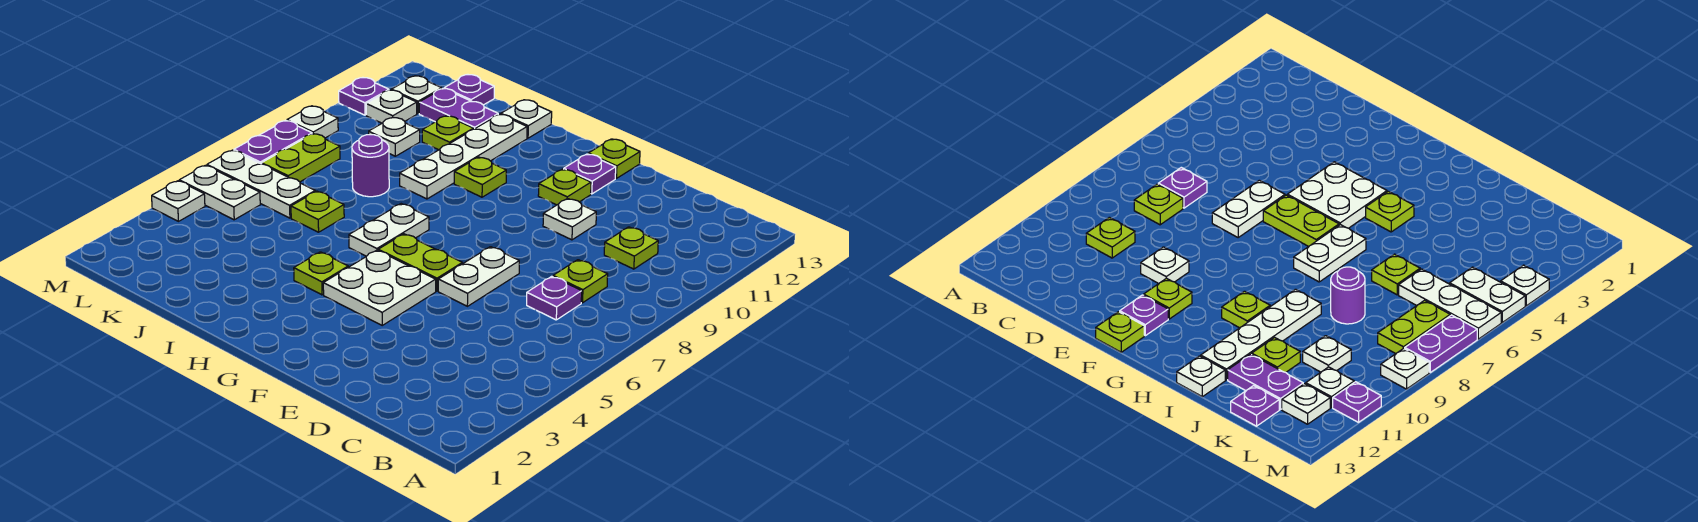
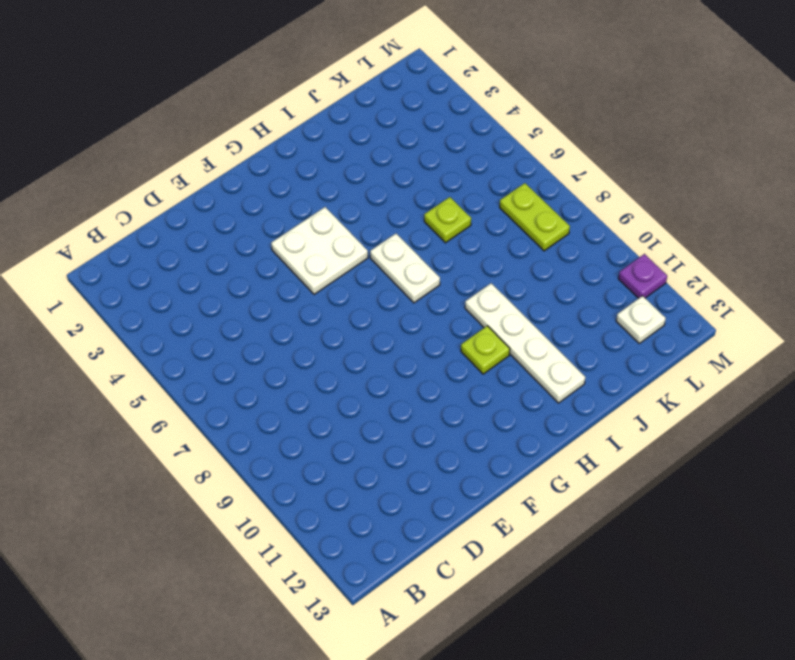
none -> purple 1x1 plate [527,276,582,320]
none -> lime 1x1 plate [553,260,608,303]
none -> lime 1x1 plate [604,227,658,269]
none -> white 1x2 plate [438,247,519,306]

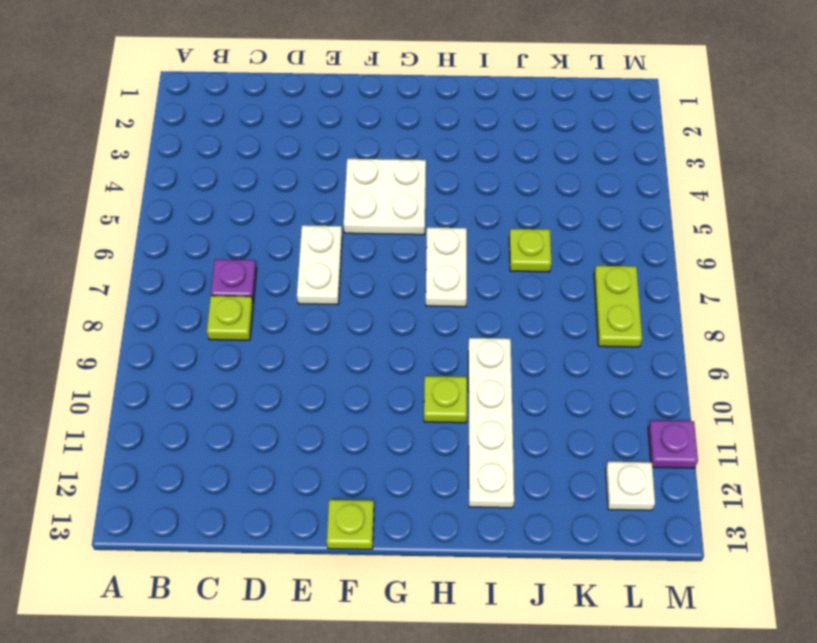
none -> lime 1x1 plate [604,227,658,269]
none -> white 1x1 plate [543,198,596,240]
none -> lime 1x2 plate [378,234,462,291]
none -> lime 1x1 plate [538,169,591,205]

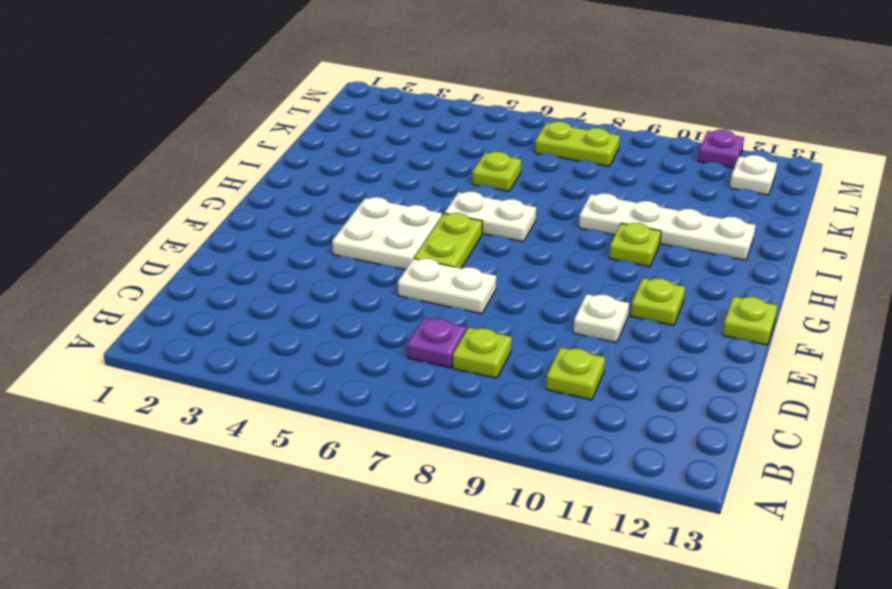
none -> purple 1x1 plate [564,154,616,194]
none -> lime 1x1 plate [294,252,348,295]
none -> white 1x1 plate [501,100,552,138]
none -> purple 1x1 round brick [352,135,389,197]

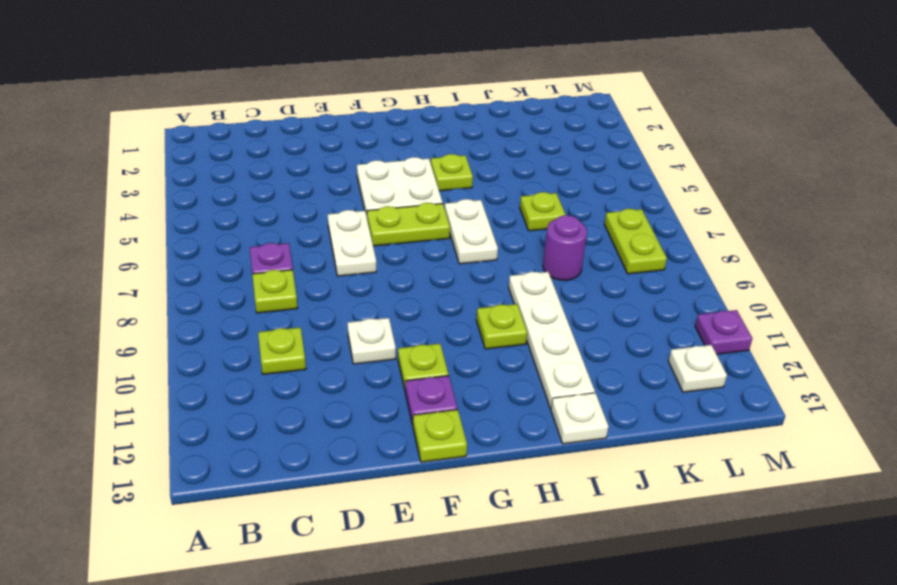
none -> lime 1x1 plate [422,116,473,150]
none -> purple 1x2 plate [419,89,498,129]
none -> white 1x3 plate [207,150,315,218]
none -> white 1x1 plate [369,117,420,156]

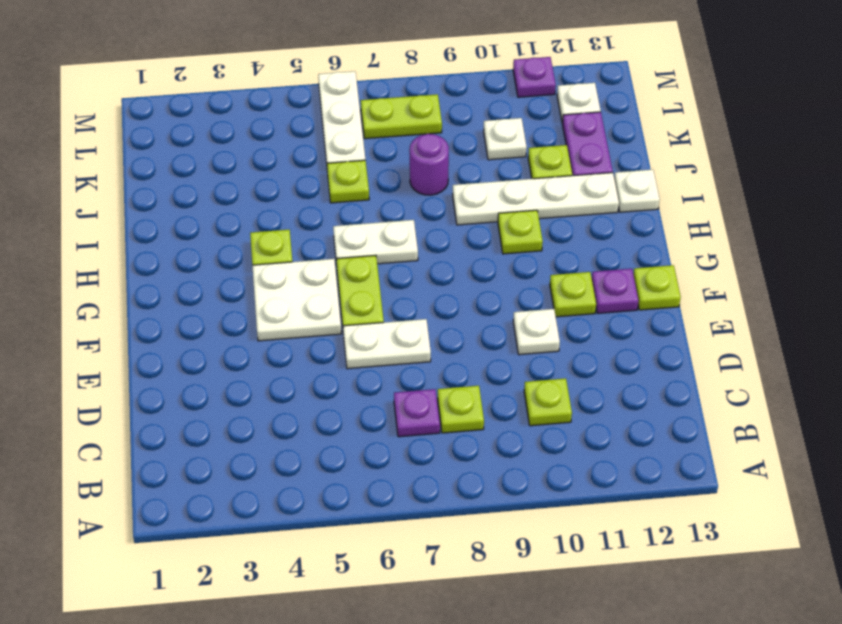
none -> purple 1x1 plate [444,74,494,105]
none -> white 1x2 plate [179,165,260,220]
none -> white 1x1 plate [366,90,417,123]
none -> white 1x1 plate [152,181,205,221]

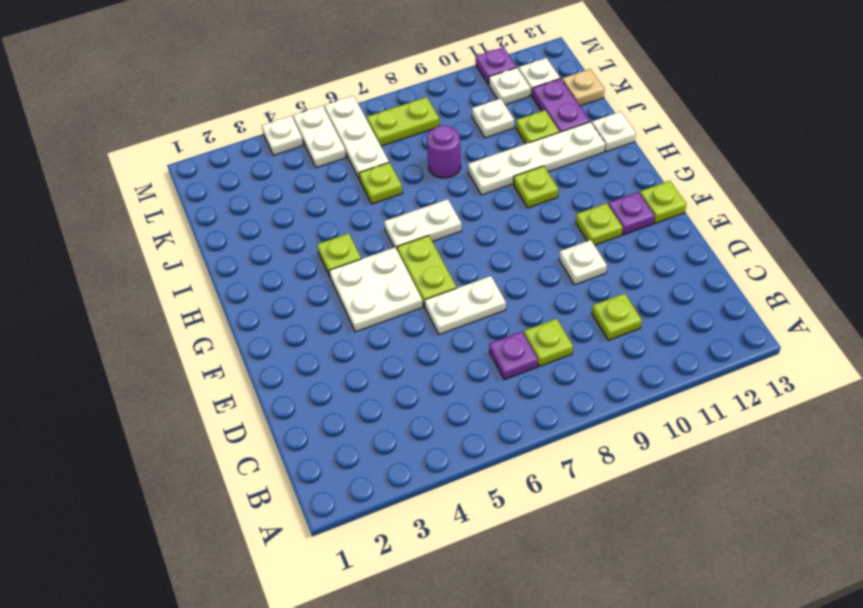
tan 1x1 plate [562,69,605,106] -> purple 1x1 plate [444,74,494,105]
none -> purple 1x2 plate [234,120,312,164]
none -> white 1x1 plate [287,106,338,138]

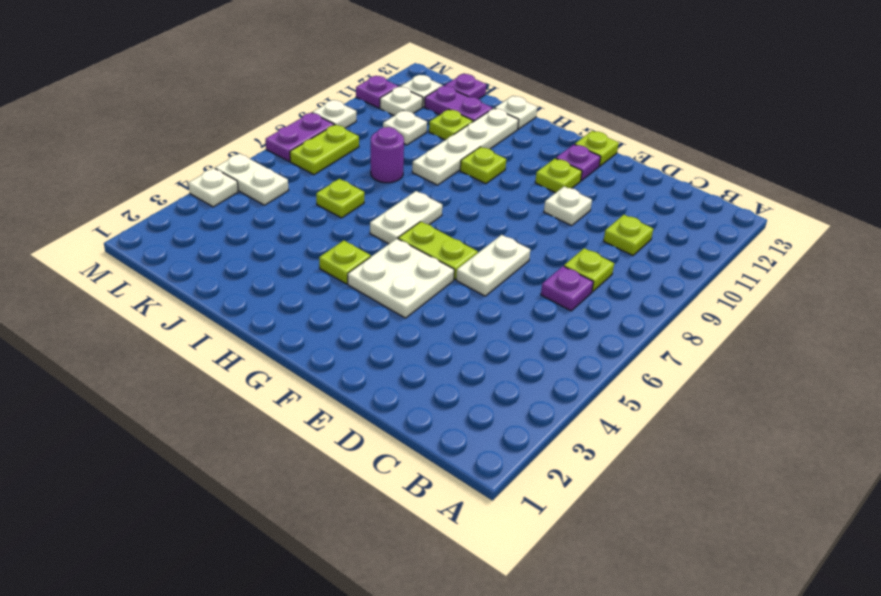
none -> white 1x3 plate [207,150,315,218]

